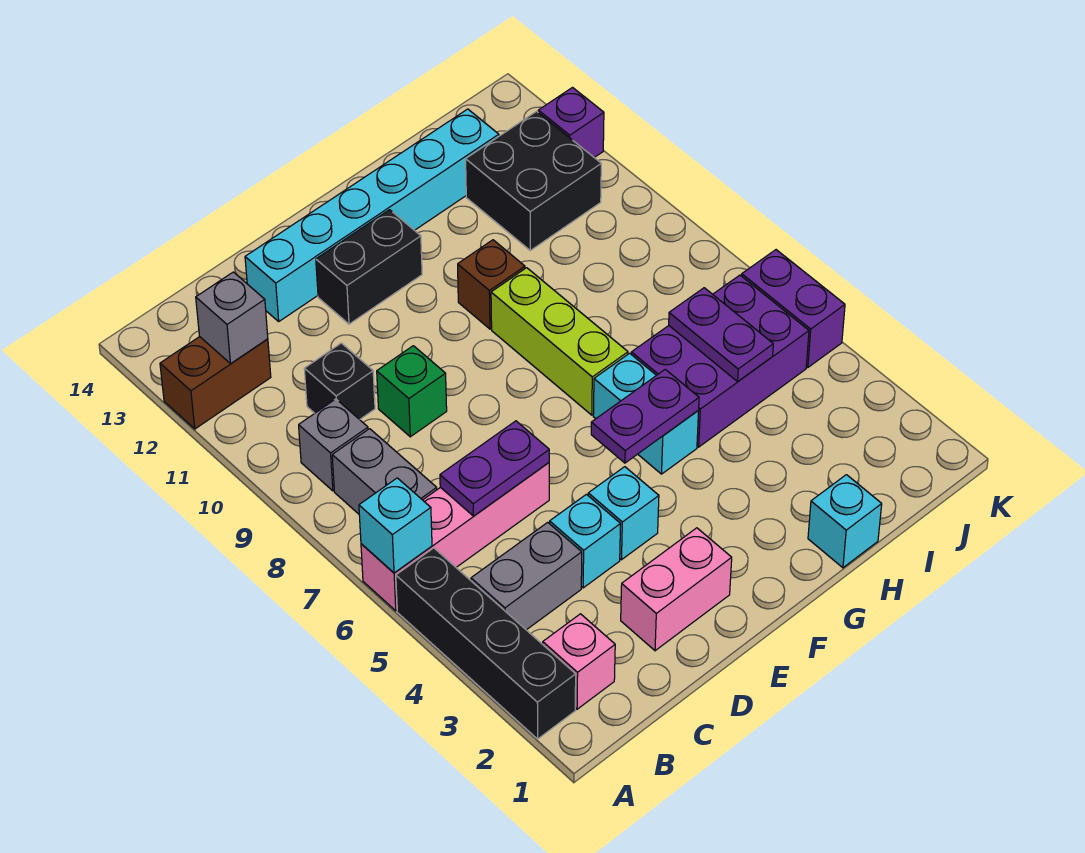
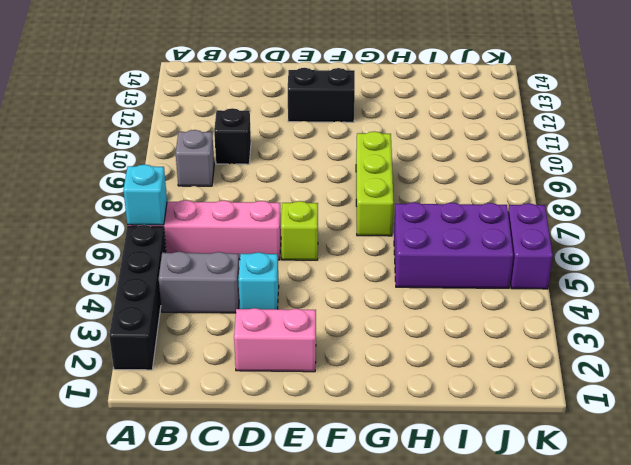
lime 1x1 brick [281,201,318,260] -> none
none -> brown 1x2 brick [160,337,271,429]
none -> pink 1x1 brick [543,614,615,709]
none -> grey 1x2 brick [332,429,437,514]

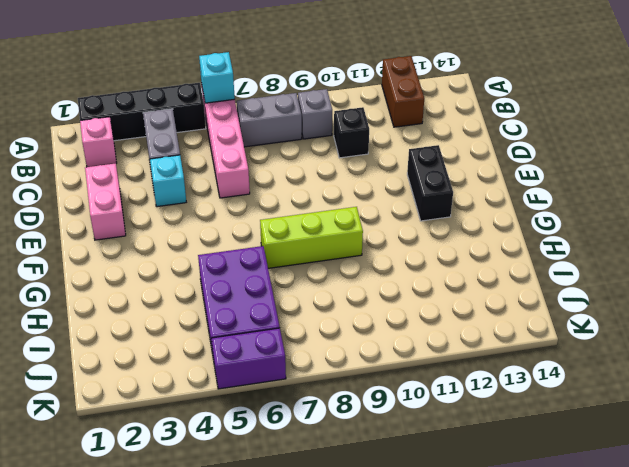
none -> green 1x1 brick [377,346,447,437]
none -> cyan 1x6 brick [245,109,499,321]
none -> cyan 1x1 brick [588,467,659,560]

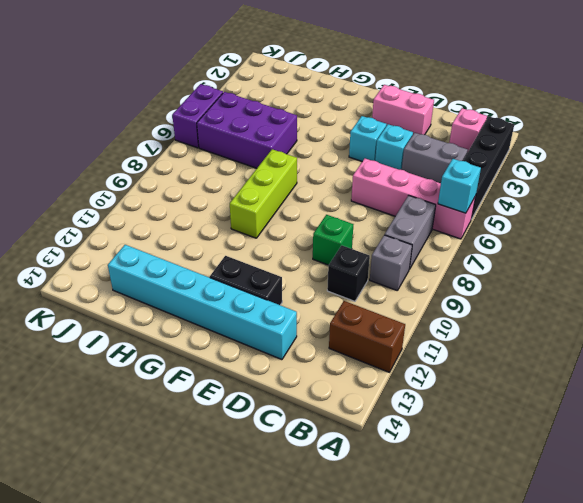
none -> cyan 1x2 brick [593,353,699,474]
none -> brown 1x1 brick [458,240,525,329]
none -> cyan 1x1 brick [808,475,882,568]

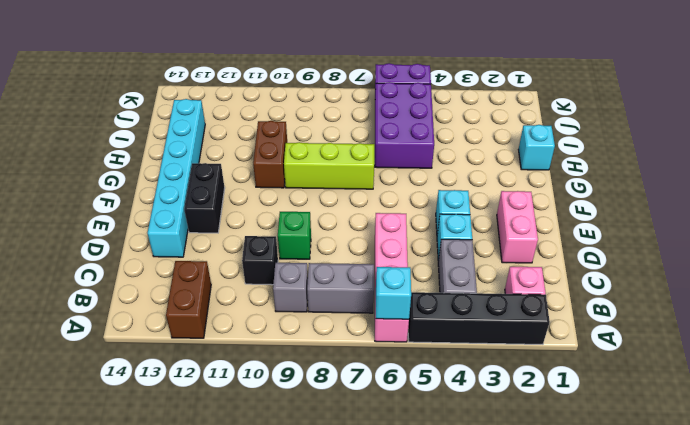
brown 1x2 brick [253,121,287,188] -> brown 1x1 brick [458,240,525,329]
none -> cyan 1x2 brick [593,353,699,474]
none -> black 2x2 brick [466,111,601,250]
none -> purple 1x1 brick [538,88,604,158]

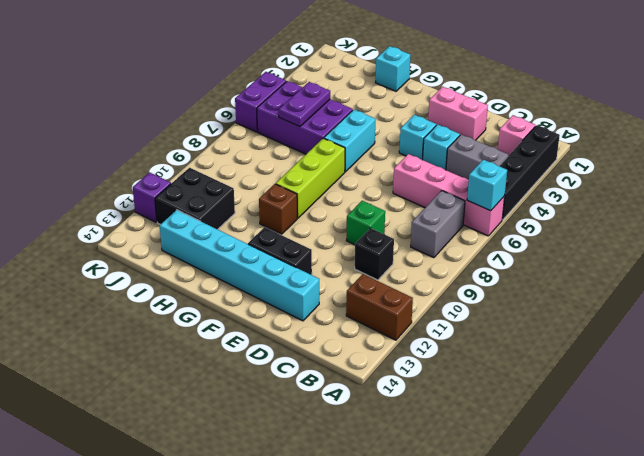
none -> grey 1x1 brick [299,399,368,491]
none -> grey 1x1 brick [196,272,268,364]
none -> purple 1x2 plate [440,421,549,516]

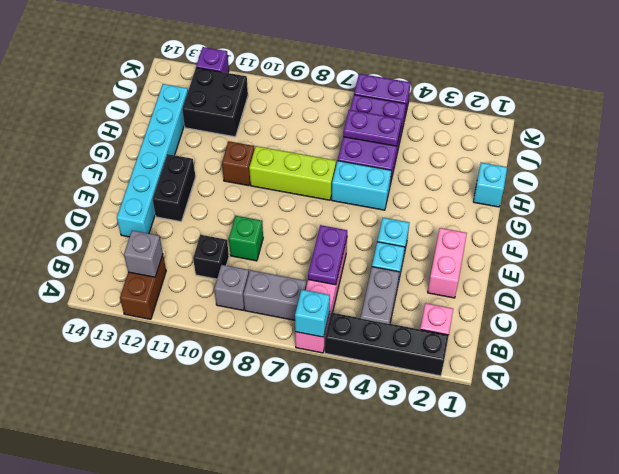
none -> purple 1x2 plate [591,369,699,463]

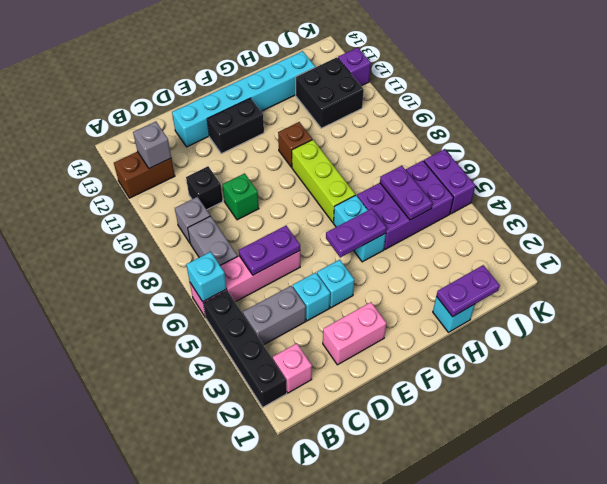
purple 1x2 plate [436,265,500,317] -> none

